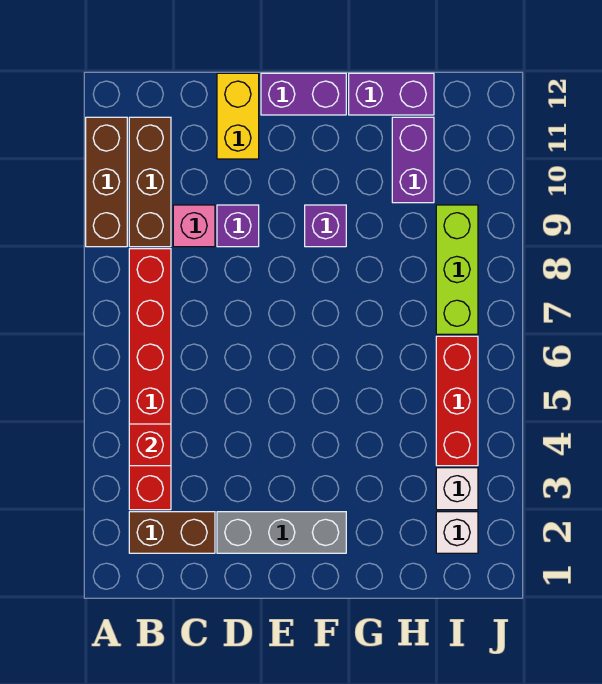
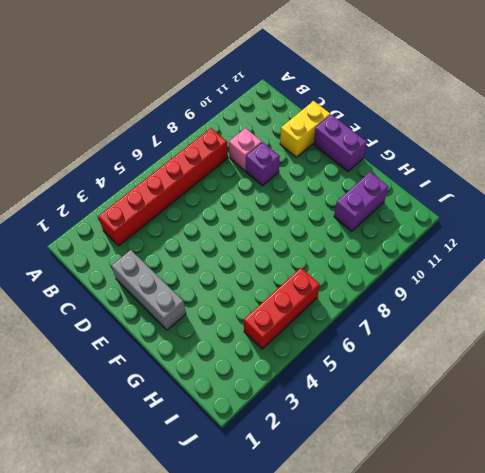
none -> brown 1x3 brick [86,117,127,247]
none -> brown 1x2 brick [129,512,215,553]
none -> brown 1x3 brick [129,117,171,247]

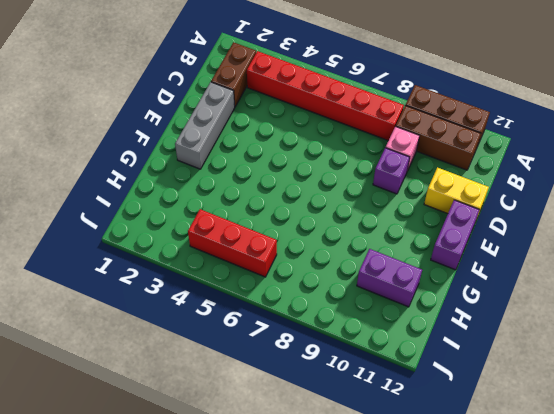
none -> purple 1x1 brick [305,205,346,247]
none -> purple 1x2 brick [349,73,434,115]
none -> white 1x1 brick [436,512,478,553]

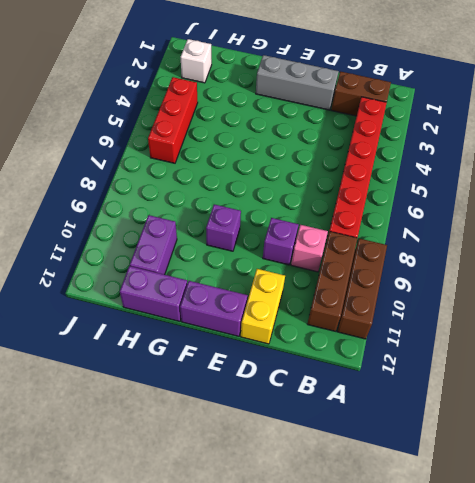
none -> white 1x1 brick [436,468,478,510]
none -> lime 1x3 brick [436,205,478,334]
none -> red 1x1 brick [129,424,171,466]

